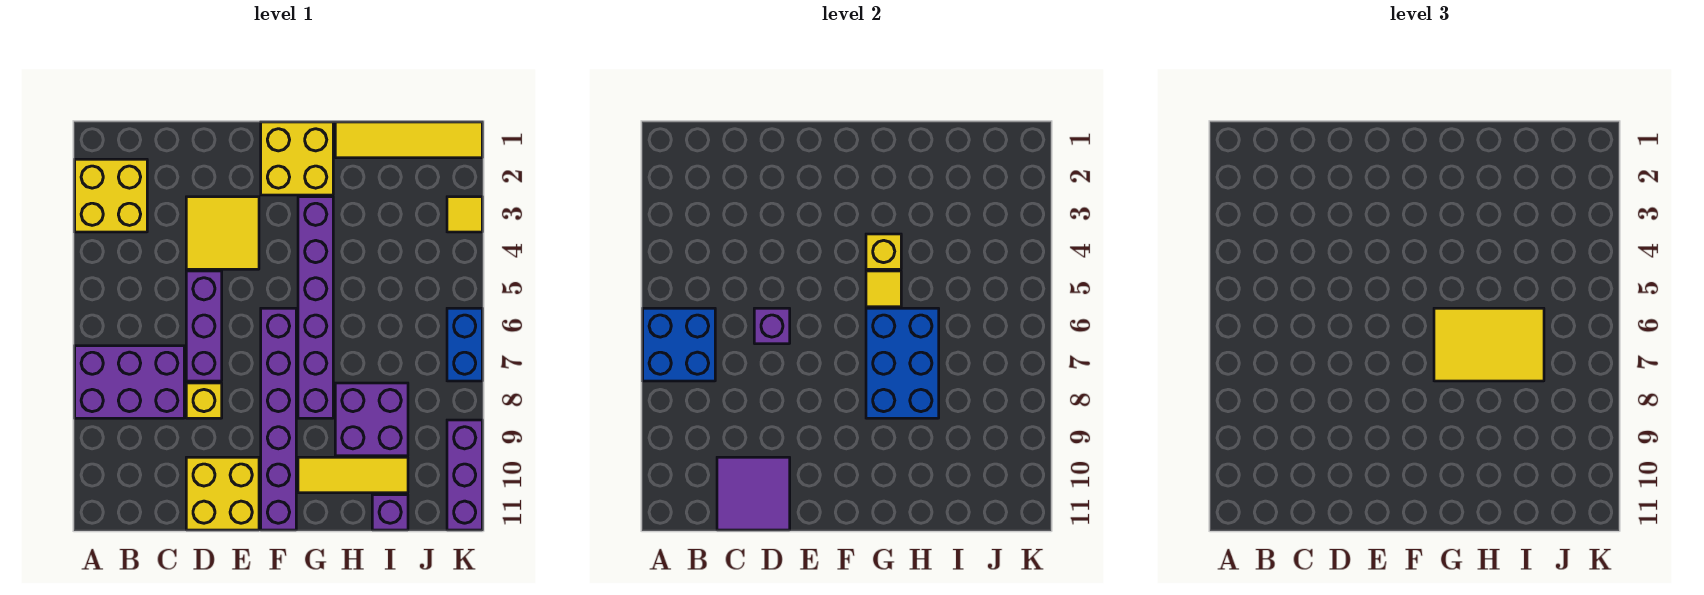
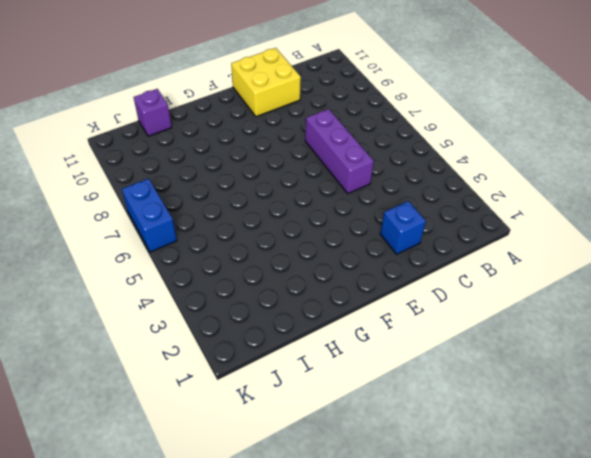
blue 1x1 brick [380,201,426,254] -> none
none -> yellow 2x2 brick [75,159,147,232]
none -> purple 2x3 brick [75,346,184,418]
none -> yellow 2x2 tile [186,197,259,269]

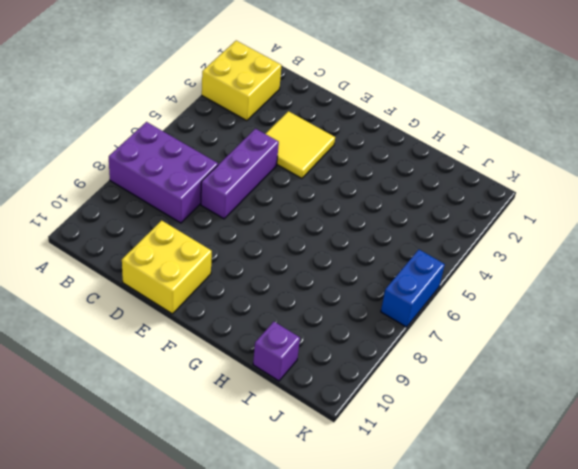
none -> yellow 1x1 brick [186,383,222,418]
none -> yellow 2x2 brick [261,122,333,195]
none -> purple 1x6 brick [261,308,296,530]

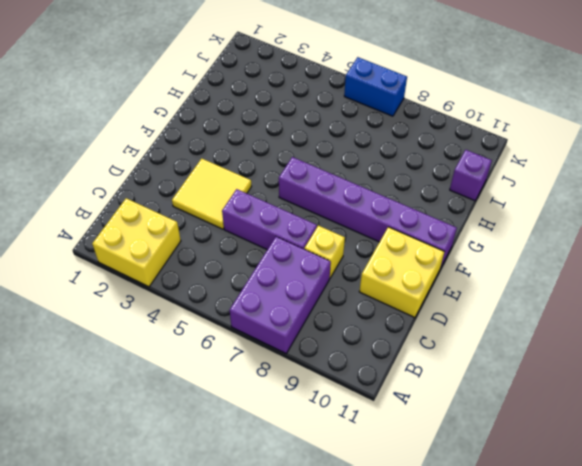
none -> yellow 2x2 brick [261,122,333,195]
none -> purple 1x6 brick [298,197,333,418]
none -> yellow 1x3 tile [298,457,408,493]

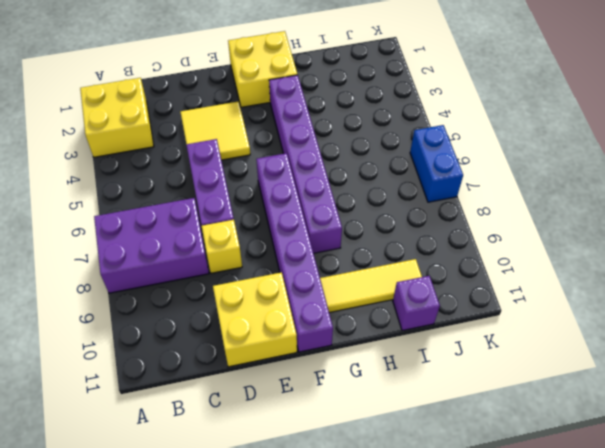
none -> yellow 1x4 tile [335,122,482,158]
none -> purple 2x2 brick [335,383,408,456]
none -> yellow 1x1 tile [447,197,482,232]

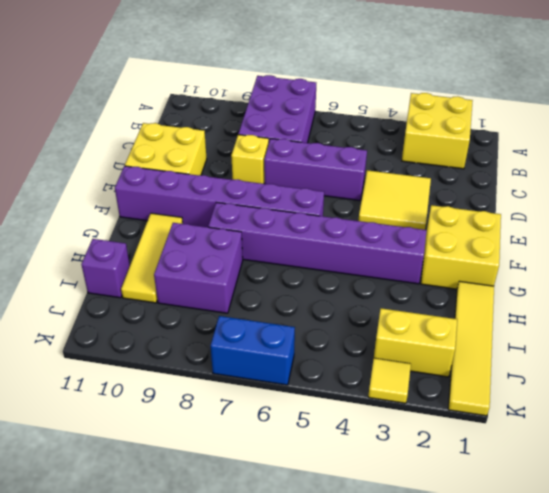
yellow 1x2 brick [374,308,457,377] -> none
none -> purple 1x3 brick [447,420,482,530]
none -> blue 2x2 brick [643,308,715,381]
none -> purple 2x2 tile [717,457,790,530]

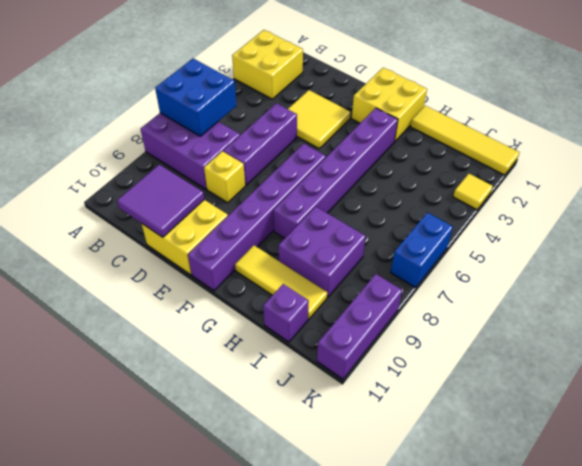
none -> purple 1x1 brick [754,308,790,344]
none -> yellow 1x1 brick [866,234,901,269]
none -> yellow 1x1 tile [866,271,901,307]

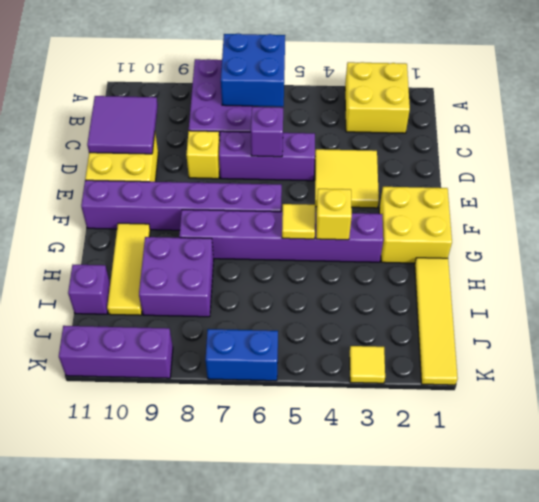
none -> blue 2x3 brick [866,308,939,418]
none -> yellow 2x3 tile [1434,308,1544,381]

